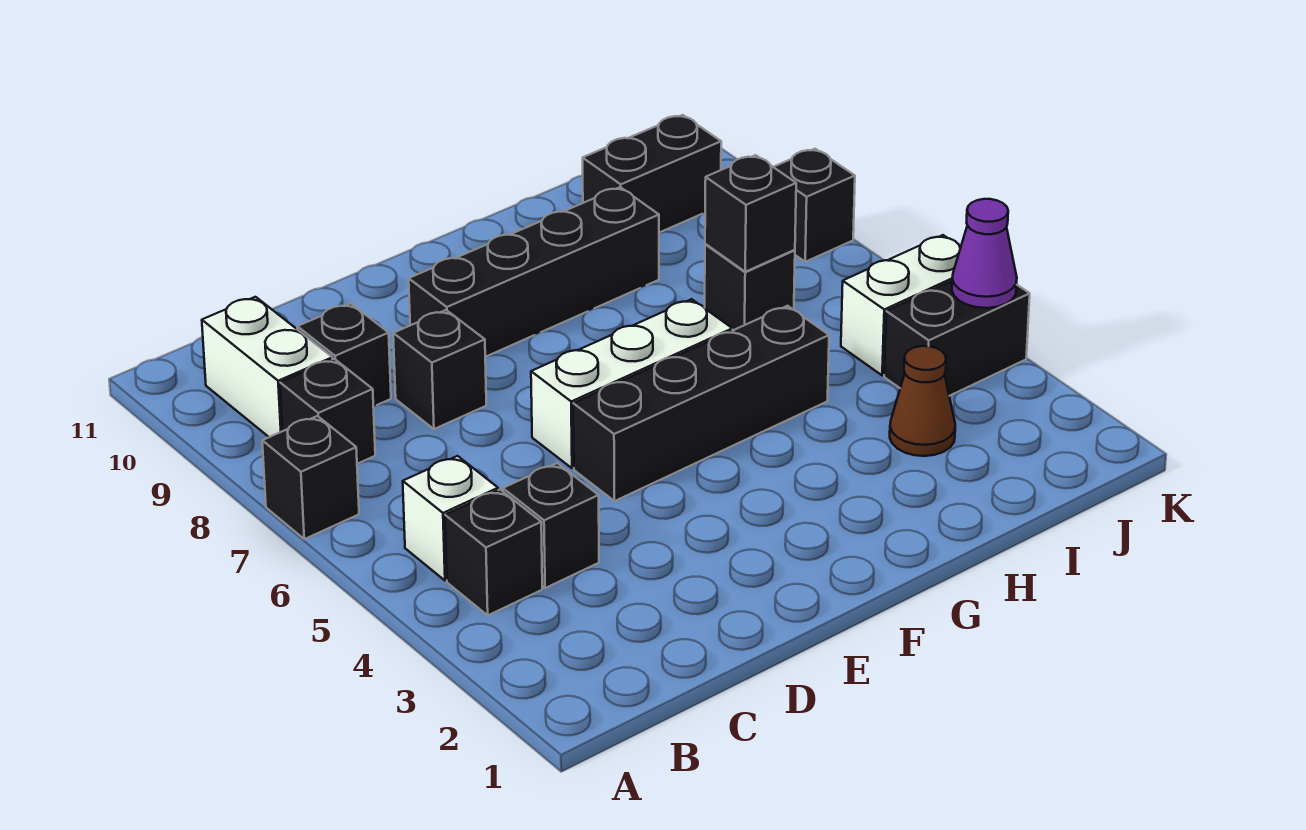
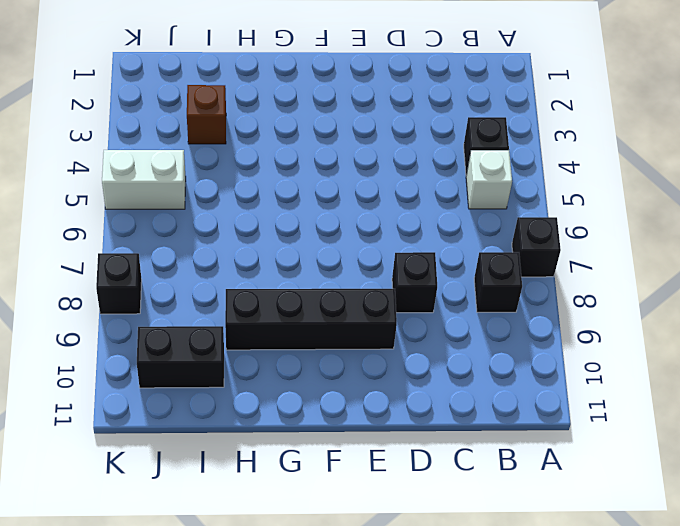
brown 1x1 brick [187,85,226,144] -> brown 1x1 cone [890,346,955,456]
none -> white 1x2 brick [202,297,332,437]
none -> black 1x1 brick [503,463,599,588]
none -> black 1x1 brick [297,303,391,407]

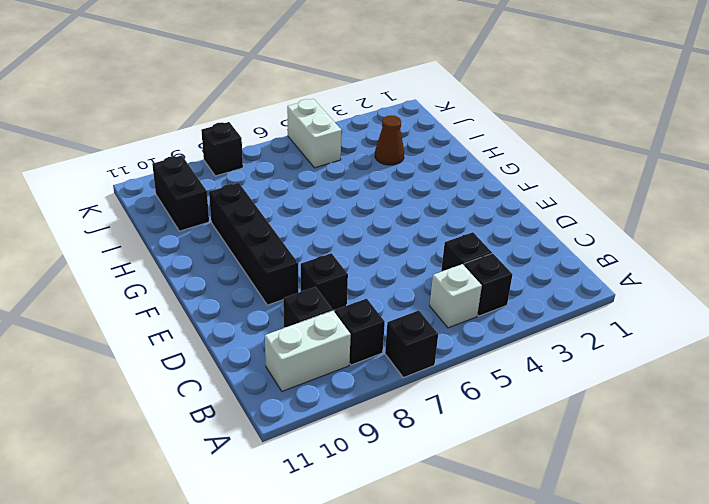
none -> black 1x4 brick [573,306,829,501]
none -> white 1x3 brick [531,299,732,468]
none -> black 1x1 brick [705,244,795,330]

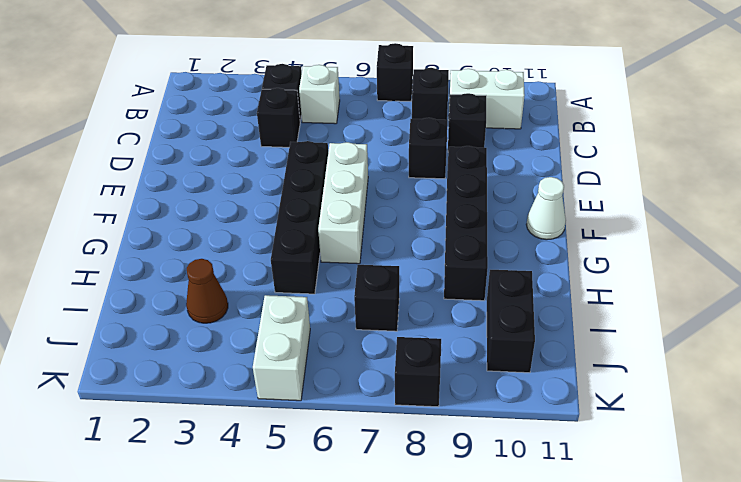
white 1x1 cone [526,177,566,240] -> none
none -> black 1x2 brick [884,281,1030,396]
none -> black 1x1 brick [705,155,796,272]
none -> purple 1x1 cone [952,199,1017,308]

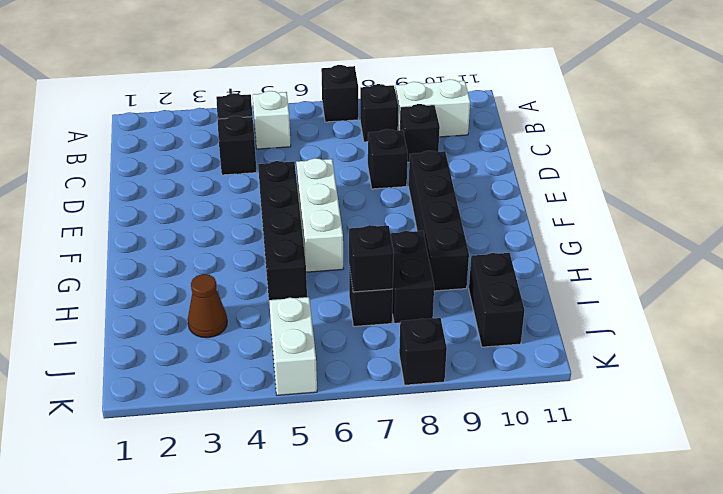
black 1x2 brick [390,231,434,323] -> black 1x2 brick moved to [884,281,1030,396]
none -> purple 1x1 cone [952,199,1017,308]

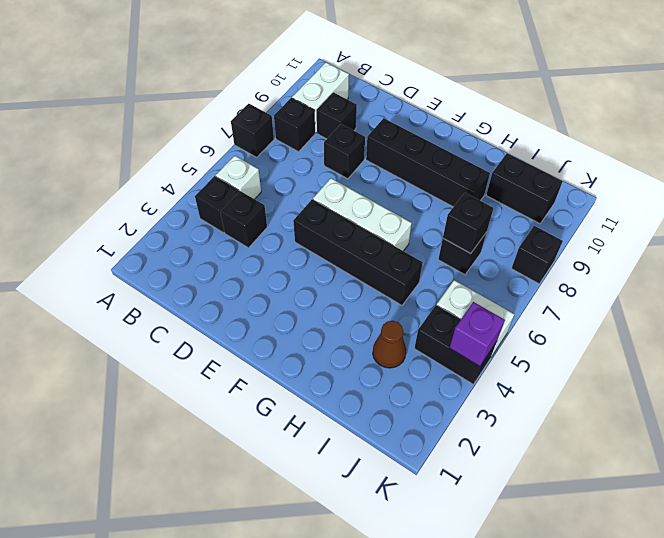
purple 1x1 brick [450,302,505,366] -> purple 1x1 cone [952,199,1017,308]

